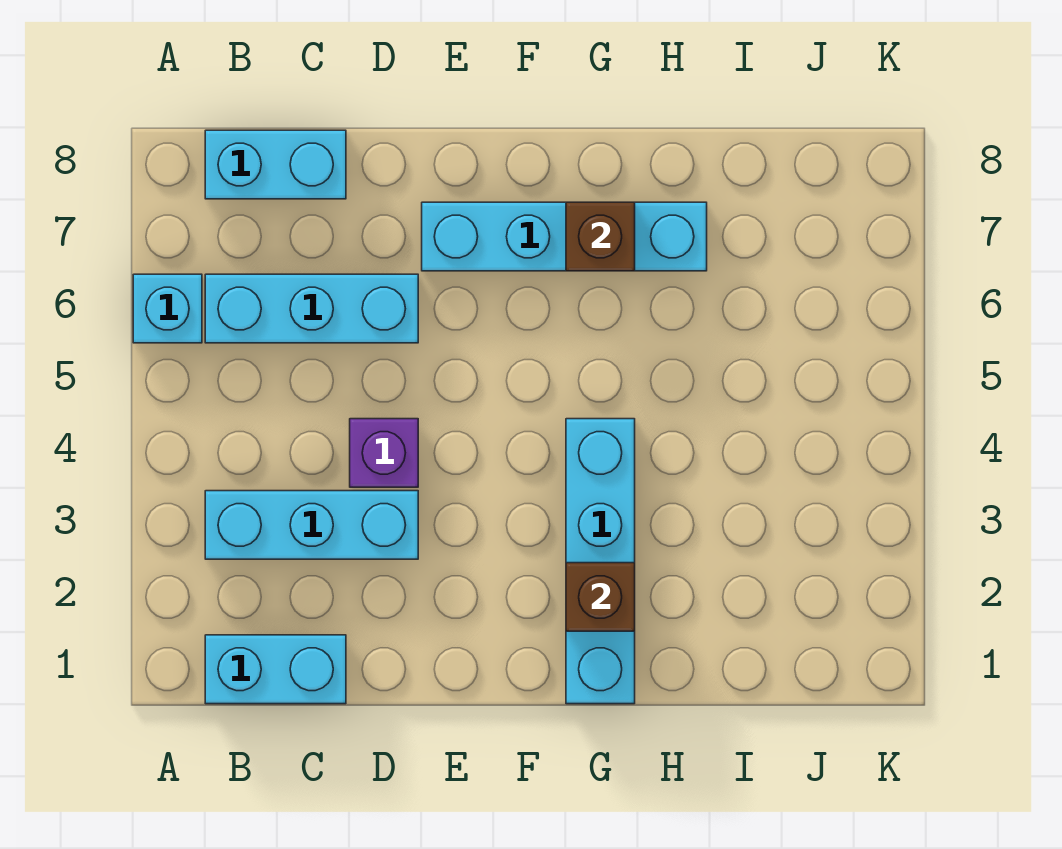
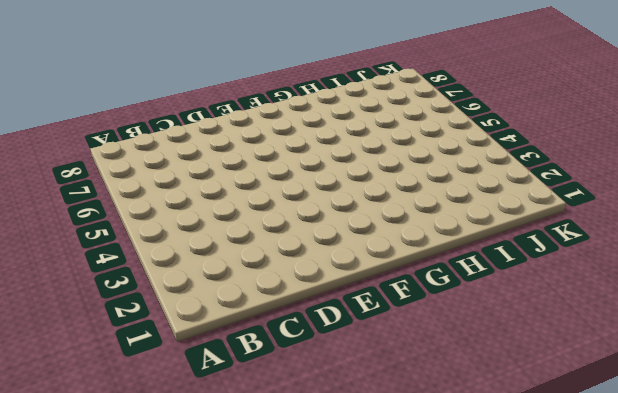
none -> cyan 1x1 brick [133,274,202,343]
none -> cyan 1x2 brick [205,635,346,704]

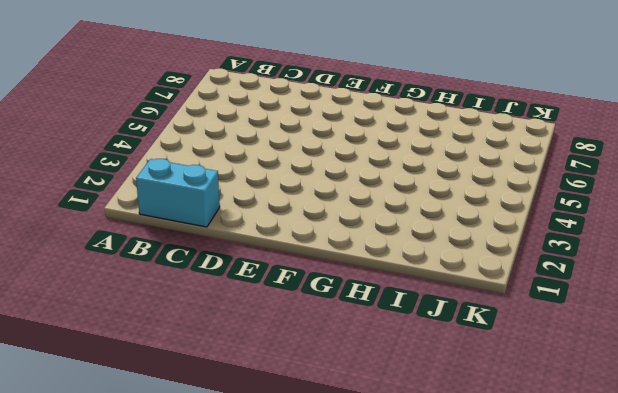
none -> cyan 1x1 brick [133,274,202,343]
none -> cyan 1x3 brick [205,491,418,559]

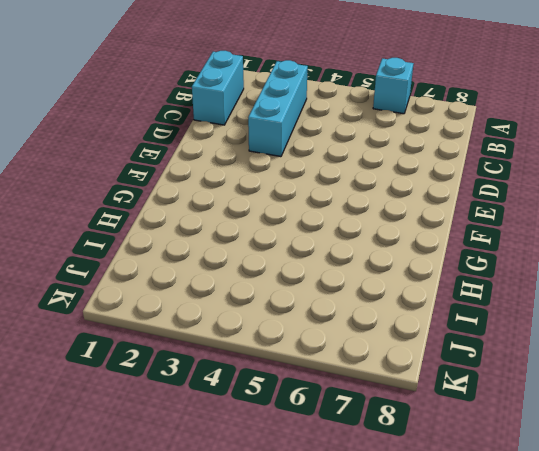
none -> cyan 1x3 brick [205,274,418,343]
none -> cyan 1x2 brick [205,130,346,199]

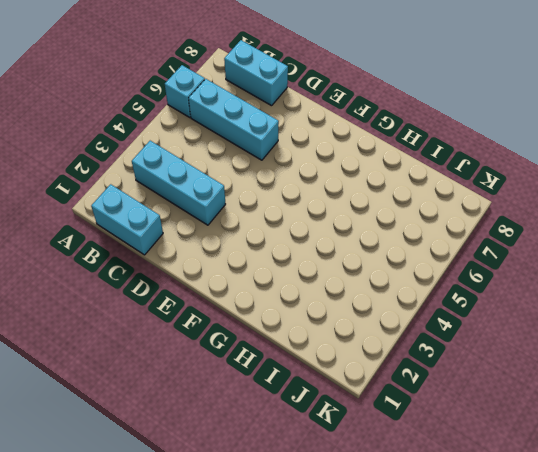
none -> purple 1x1 brick [350,419,418,487]
none -> cyan 1x4 brick [422,202,707,271]

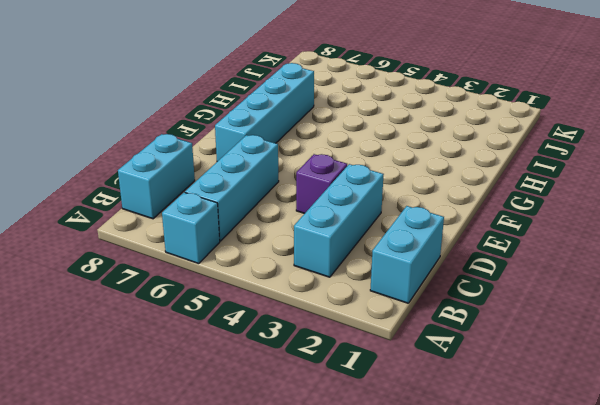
none -> cyan 1x4 brick [566,419,635,704]
none -> brown 1x1 brick [566,563,635,631]

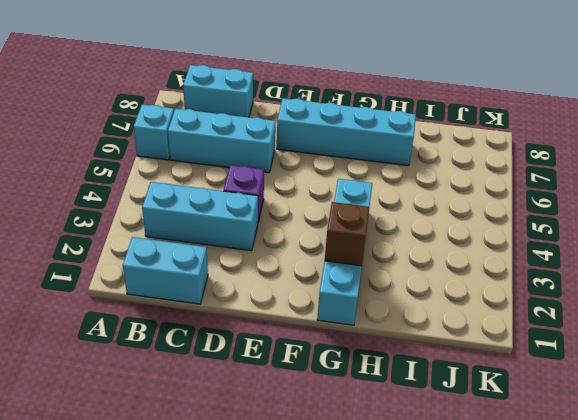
none -> brown 1x1 brick [566,202,635,271]

